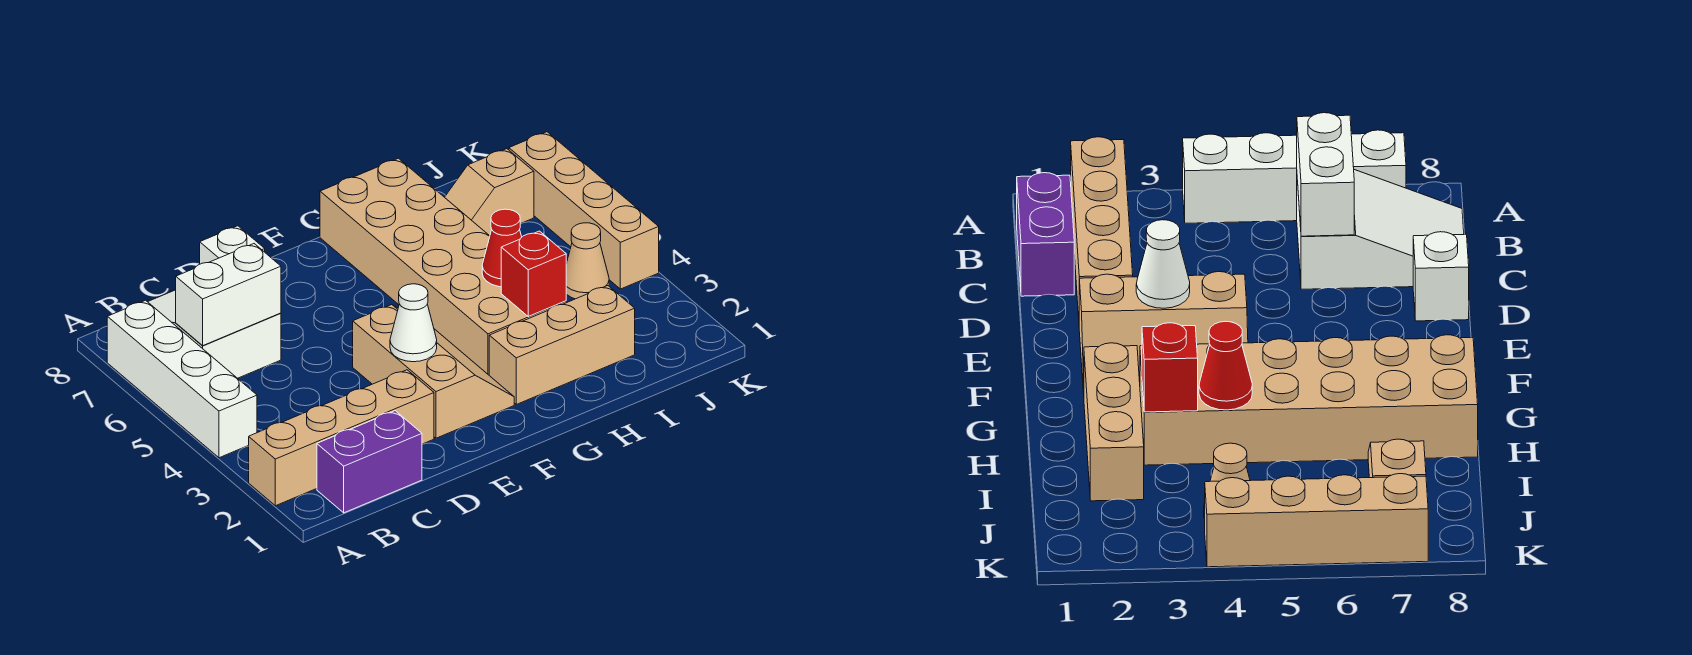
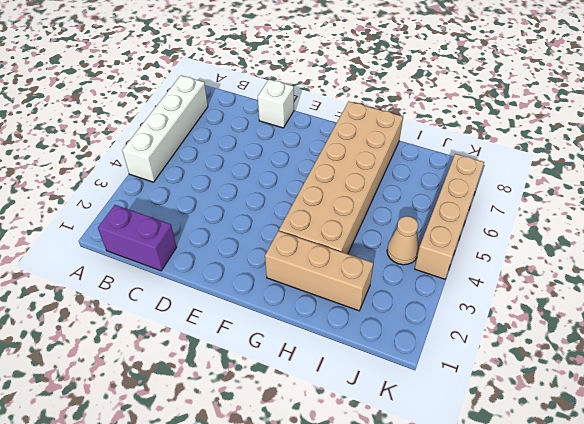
none -> tan 1x4 brick [249,370,434,506]
none -> white 2x3 slope [148,290,281,378]
none -> tan 2x3 slope [353,305,514,438]

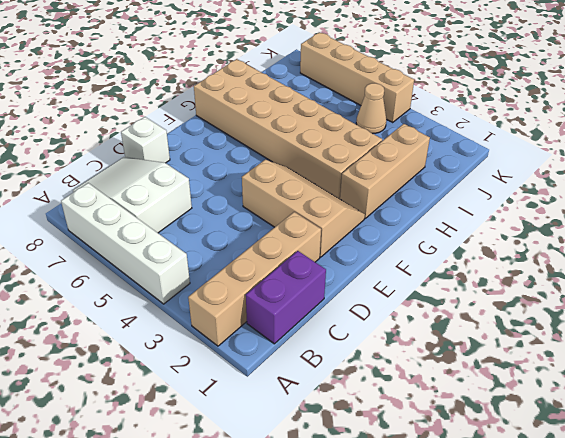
none -> tan 1x2 slope [445,149,534,236]
none -> white 1x2 brick [176,244,281,345]
none -> white 1x1 cone [390,284,437,362]

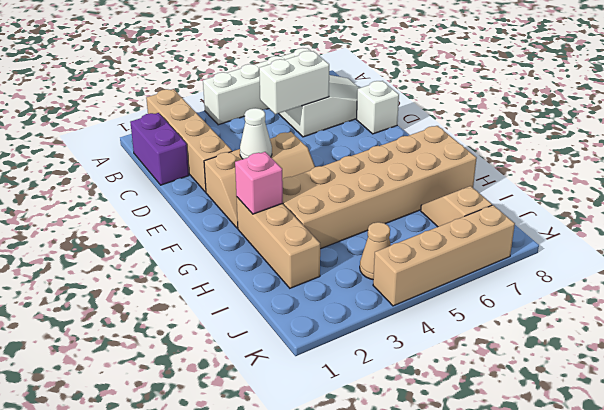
white 1x2 brick [259,51,329,114] -> white 1x2 brick turned to [176,244,281,345]
pink 1x1 brick [235,152,283,214] -> none
none -> red 1x1 brick [501,231,566,316]
none -> red 1x1 cone [482,209,522,287]

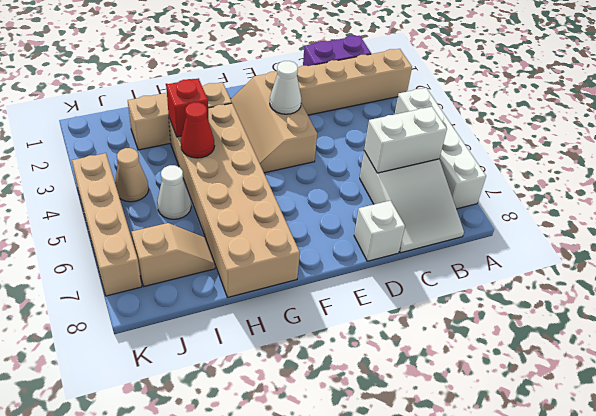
white 1x1 cone [157,165,191,219] -> none

